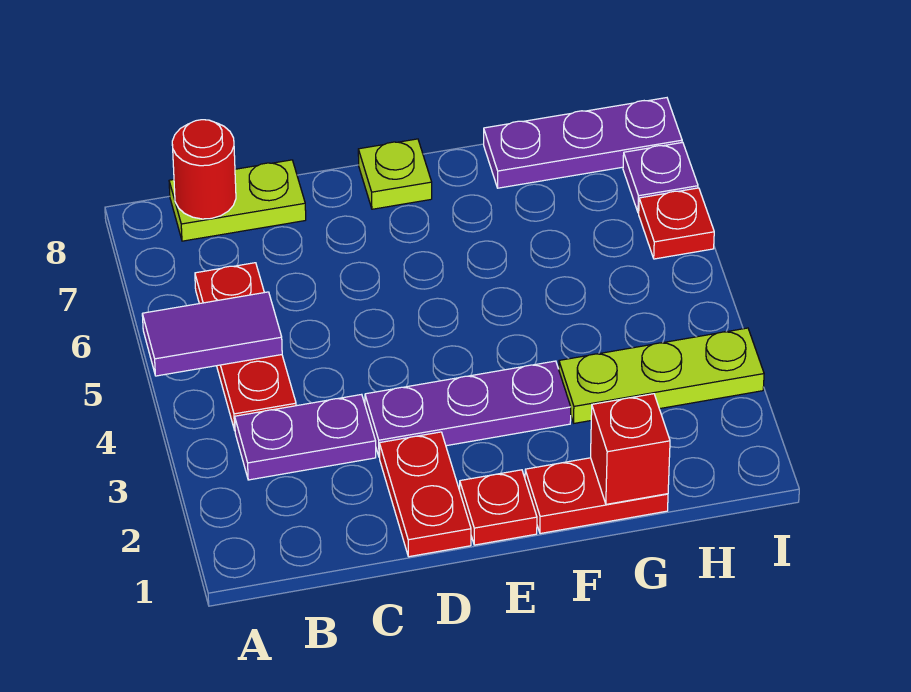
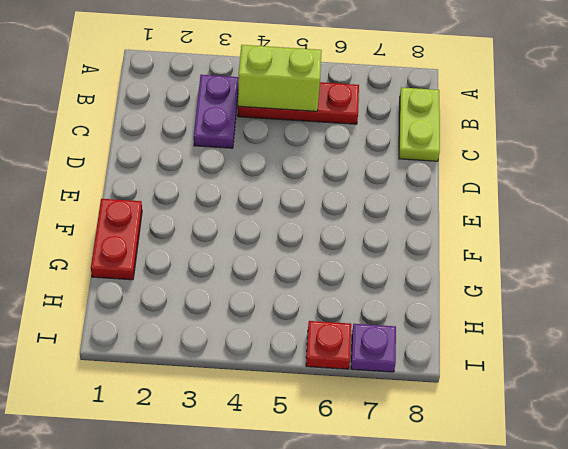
lime 1x2 brick [238,45,322,111] -> purple 1x2 tile [142,292,282,376]
none -> red 1x2 plate [379,432,471,557]
none -> purple 1x3 plate [365,361,571,457]
none -> red 1x1 plate [460,470,537,545]

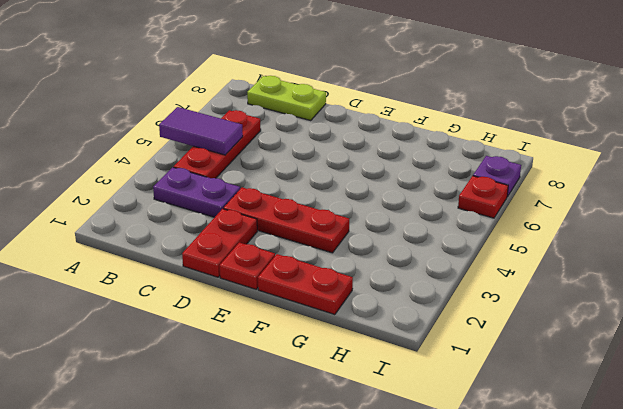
red 1x3 plate [223,187,349,253] -> purple 1x3 plate [365,361,571,457]
none -> lime 1x1 plate [358,139,432,209]
none -> lime 1x3 plate [559,328,764,423]
none -> purple 1x3 plate [484,98,682,188]

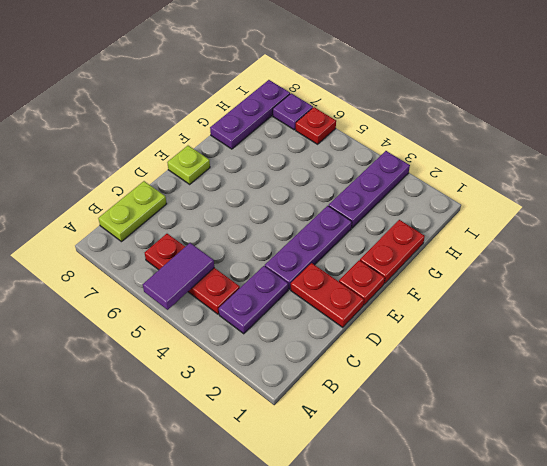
purple 1x3 plate [329,151,410,228] -> lime 1x3 plate [559,328,764,423]
none -> red 1x1 round brick [172,120,236,219]
none -> red 1x1 brick [591,394,670,504]

